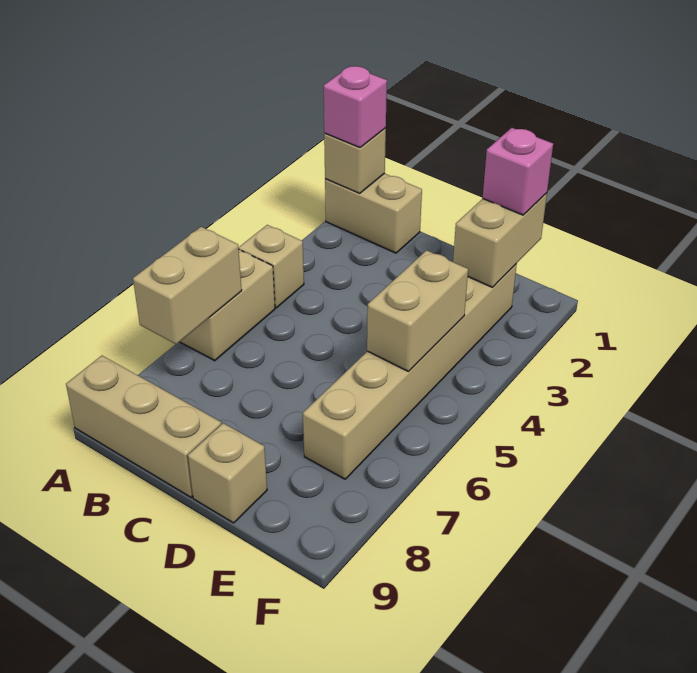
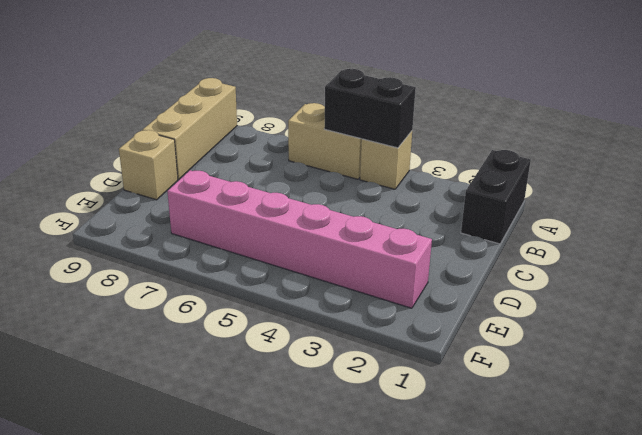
black 1x2 brick [461,150,531,244] -> tan 1x2 brick [325,173,422,253]
black 1x2 brick [324,69,416,148] -> none
pink 1x6 brick [167,170,432,308] -> tan 1x6 brick [303,264,517,479]
none -> tan 1x1 brick [324,128,386,193]
none -> tan 1x2 brick [133,227,242,344]
none -> tan 1x2 brick [453,193,547,287]

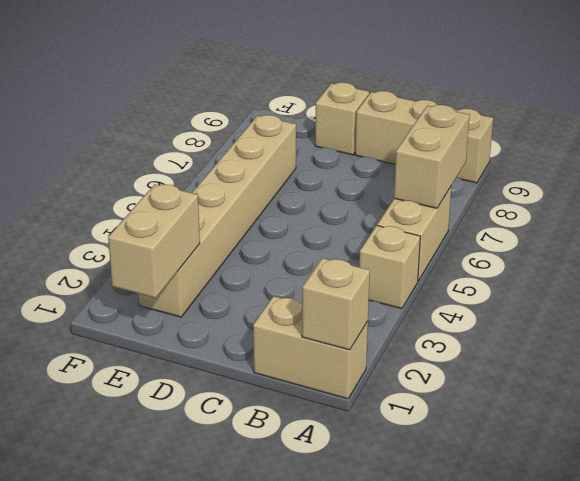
none -> tan 1x2 brick [367,250,468,371]
none -> pink 1x1 brick [324,66,387,148]
none -> pink 1x1 brick [483,128,553,215]

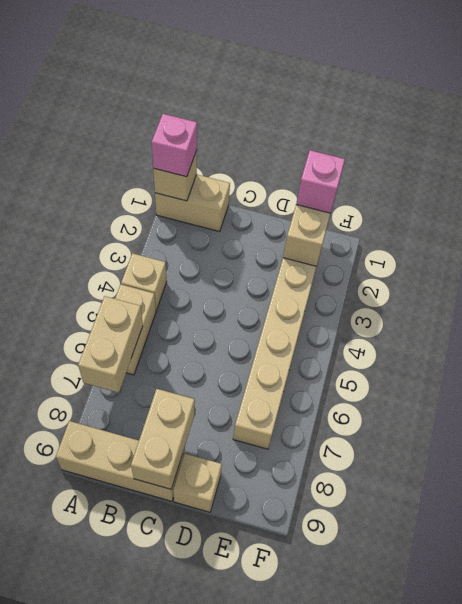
tan 1x2 brick [131,389,195,489] -> tan 1x2 brick moved to [367,250,468,371]

